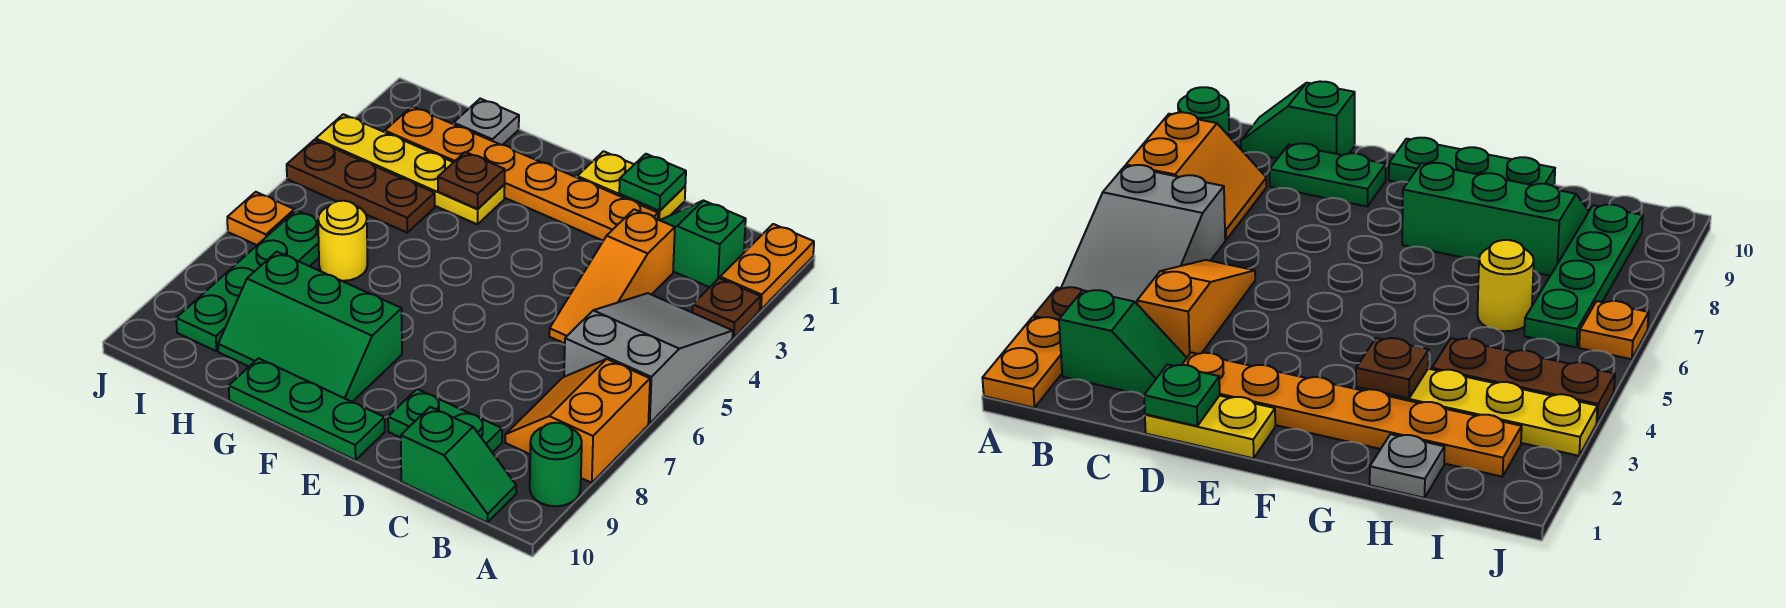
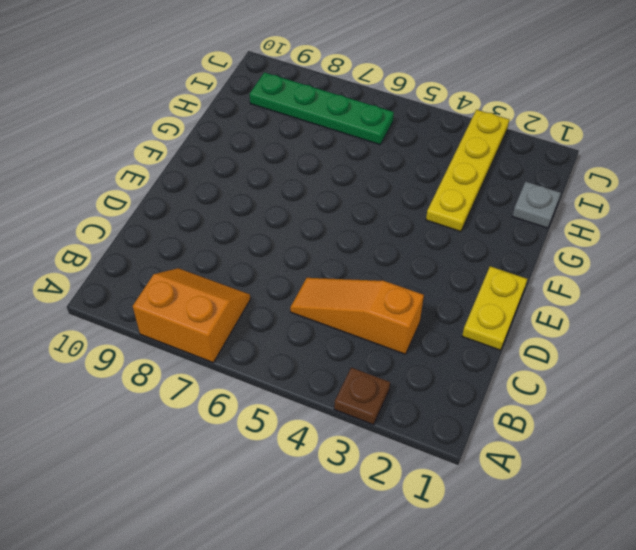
none -> orange 1x2 plate [720,224,814,310]
none -> grey 2x3 slope [564,293,733,423]
none -> green 1x1 round brick [530,423,582,506]

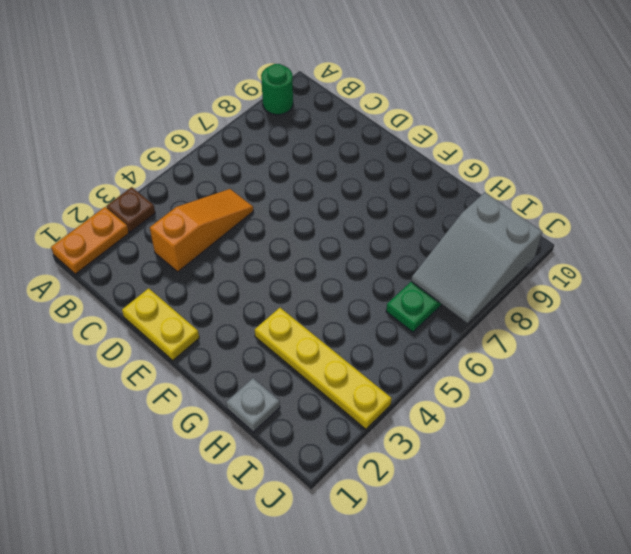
grey 2x3 slope [411,192,542,323] -> grey 2x3 slope moved to [564,293,733,423]
none -> orange 2x2 slope [505,359,650,483]
none -> green 1x2 slope [660,201,746,287]
none -> green 1x2 slope [401,407,516,523]

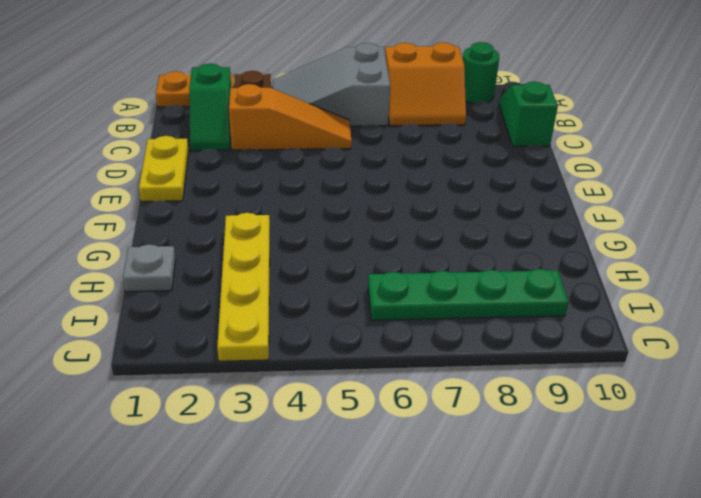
none -> green 1x2 plate [388,389,502,453]
none -> orange 1x6 plate [385,107,658,241]
none -> green 1x3 plate [229,358,385,460]

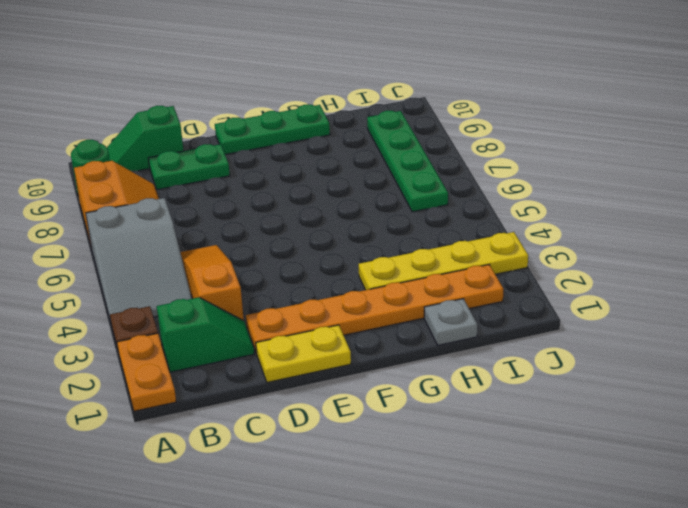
none -> green 2x3 slope [218,252,402,402]
none -> brown 1x3 plate [287,140,435,233]
none -> yellow 1x1 round brick [318,201,368,281]

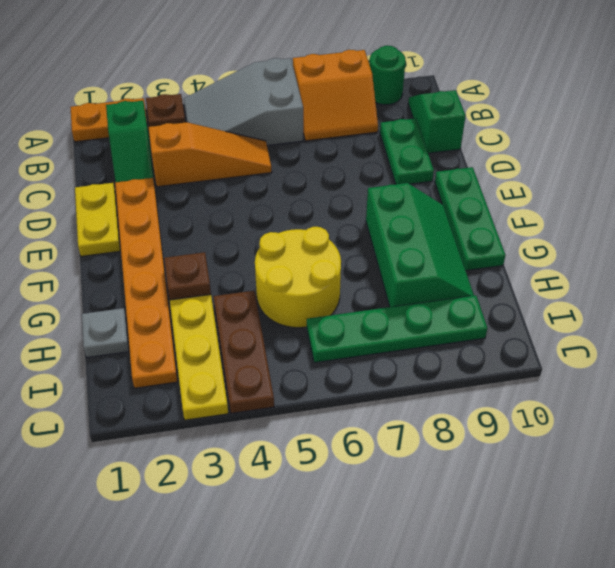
yellow 2x2 round brick [255,227,341,328] -> yellow 1x1 round brick [318,201,368,281]
none -> orange 1x1 plate [227,192,294,245]
none -> green 1x1 plate [619,154,686,211]

